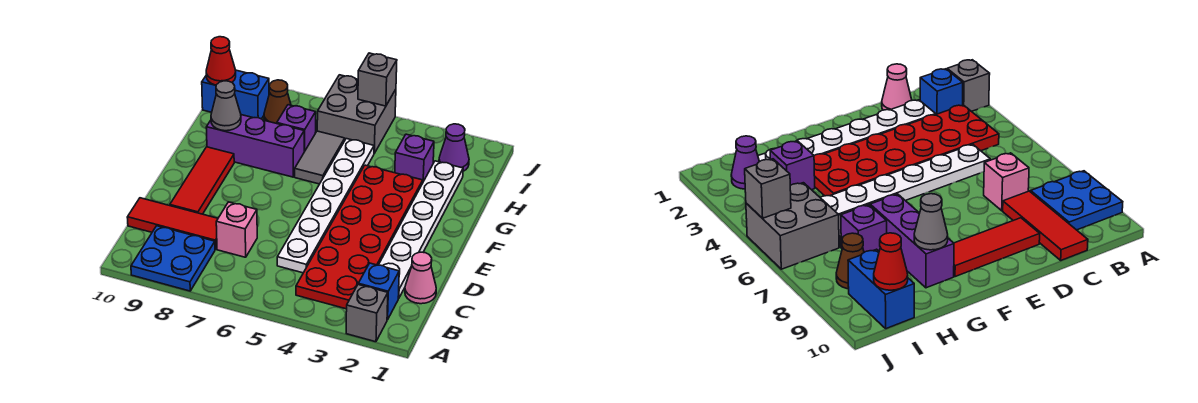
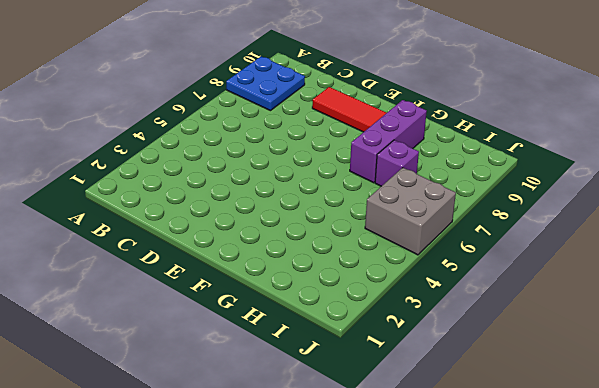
none -> grey 1x1 brick [346,285,388,342]
none -> blue 1x1 brick [358,263,399,320]
none -> red 2x6 plate [296,165,423,309]

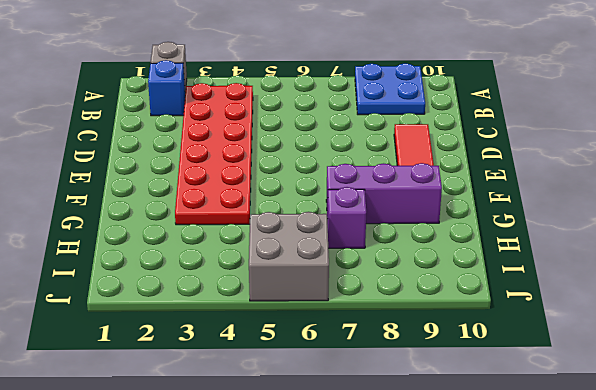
none -> pink 1x1 cone [405,252,436,304]
none -> white 1x6 plate [379,161,463,298]
none -> white 1x6 plate [277,139,374,273]

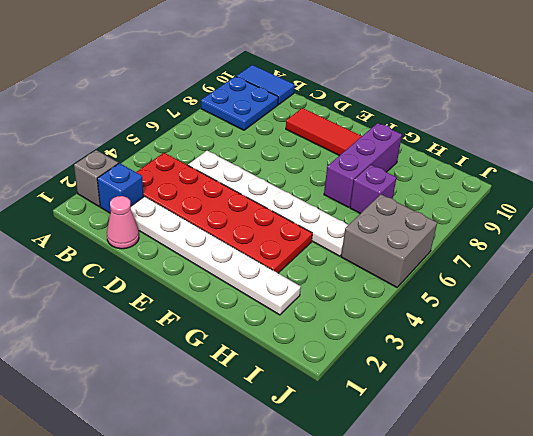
blue 1x2 tile [236,65,295,105] -> none
none -> pink 1x1 brick [216,202,257,257]
none -> red 1x3 tile [127,198,218,249]
none -> grey 1x2 tile [295,131,345,184]

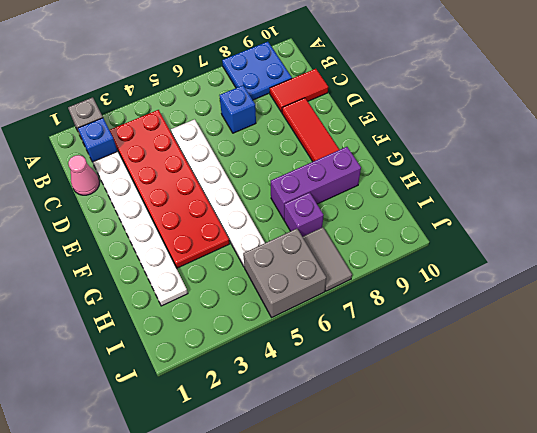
blue 1x1 brick [220,85,256,133] -> pink 1x1 brick [216,202,257,257]
red 1x2 tile [270,69,328,112] -> red 1x3 tile [127,198,218,249]
grey 1x2 tile [303,227,352,291] -> grey 1x2 tile moved to [295,131,345,184]
none -> purple 1x1 brick [395,134,434,181]
none -> purple 1x1 cone [439,124,469,171]
none -> brown 1x1 cone [264,80,291,123]

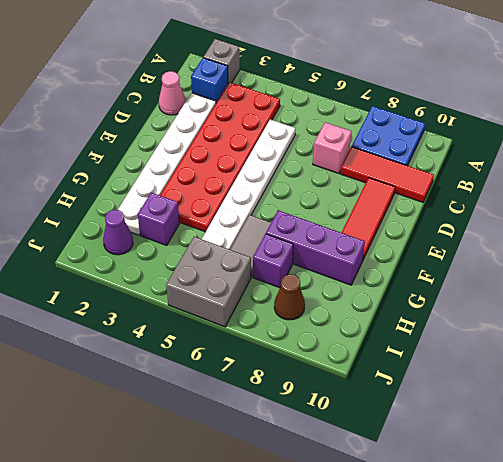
none -> blue 1x2 brick [202,70,269,119]
none -> grey 1x1 cone [211,81,241,131]
none -> red 1x1 cone [206,37,236,85]

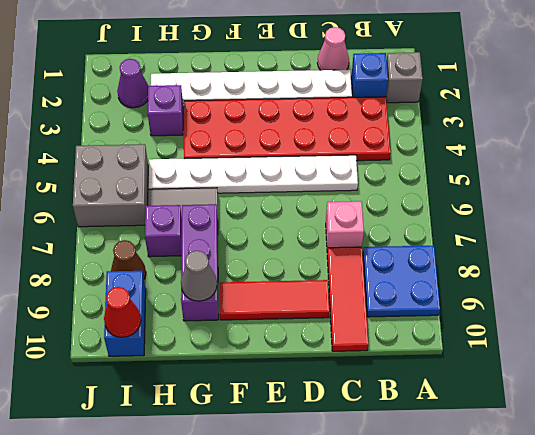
none -> grey 1x1 brick [358,53,397,106]

